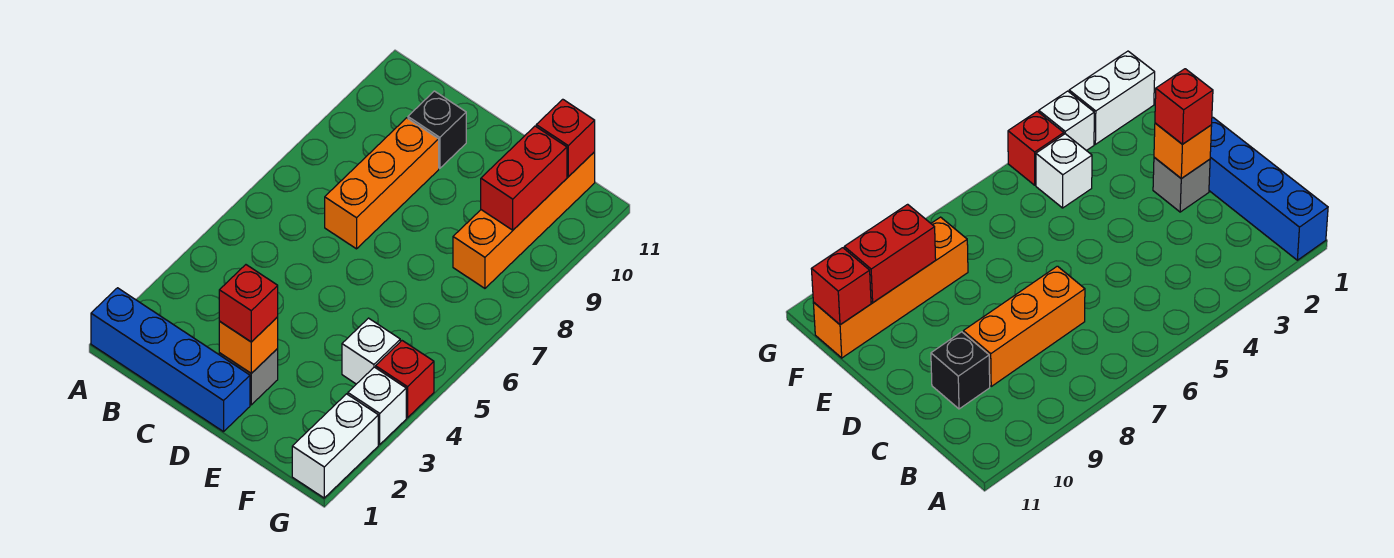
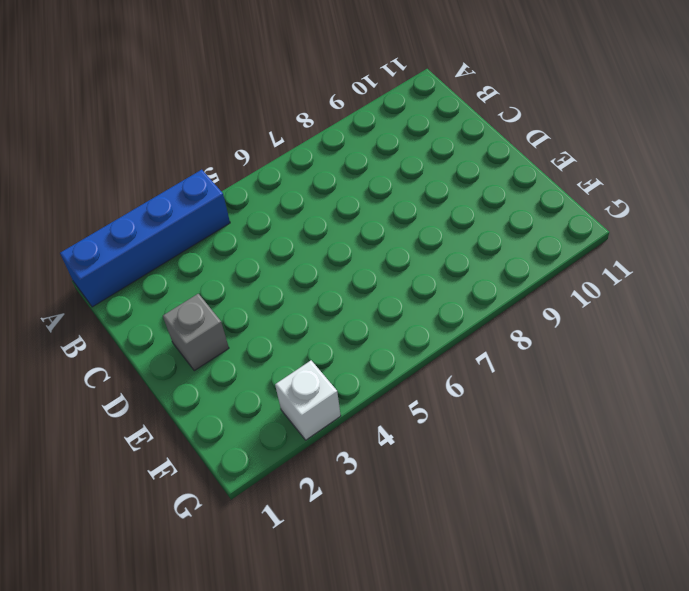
blue 1x4 brick [60,170,230,307] -> blue 1x4 brick turned to [91,288,250,432]
none -> orange 1x3 brick [325,118,439,249]
none -> black 1x1 brick [408,91,466,169]
none -> white 1x1 brick [342,318,400,384]

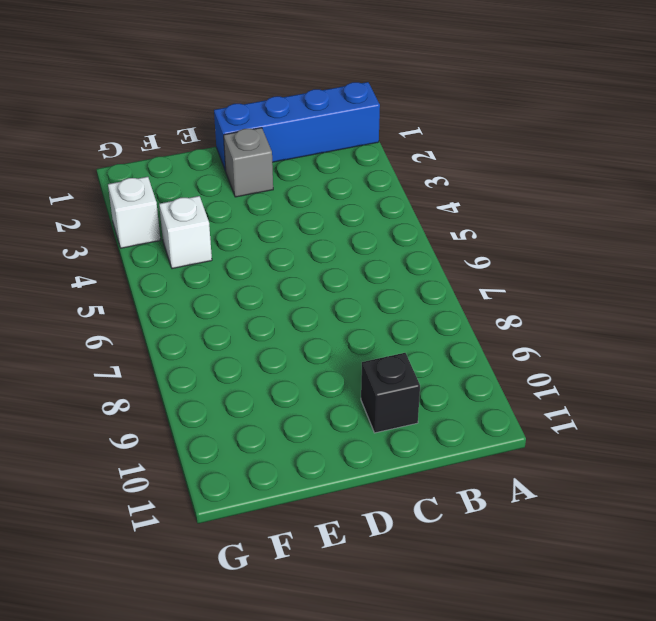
none -> orange 1x3 brick [325,118,439,249]
none -> orange 1x4 brick [453,152,595,288]
none -> white 1x2 brick [292,394,378,498]

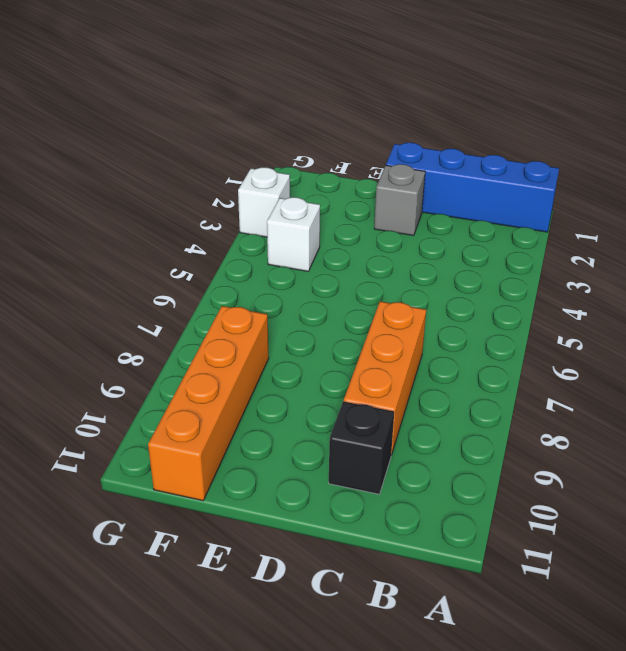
none -> white 1x2 brick [292,394,378,498]
none -> red 1x1 brick [376,341,434,418]
none -> orange 1x1 brick [219,317,278,373]

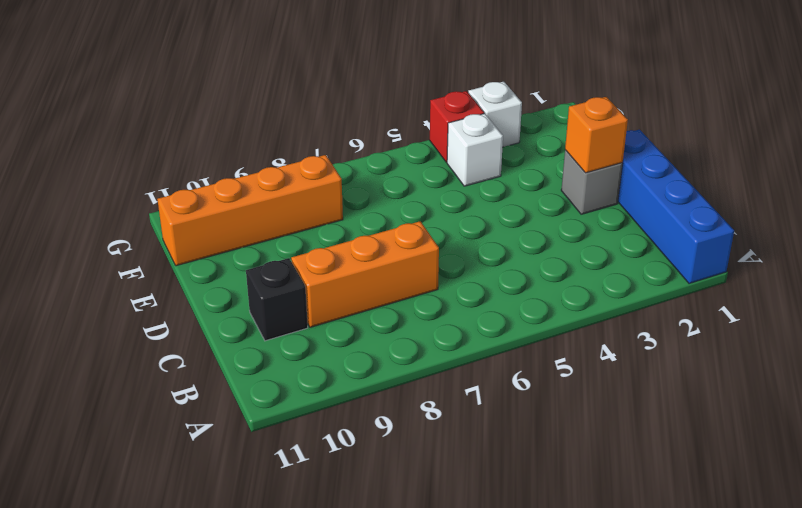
none -> white 1x2 brick [292,394,378,498]
none -> red 1x2 brick [481,126,567,230]
none -> red 1x1 brick [536,99,595,177]

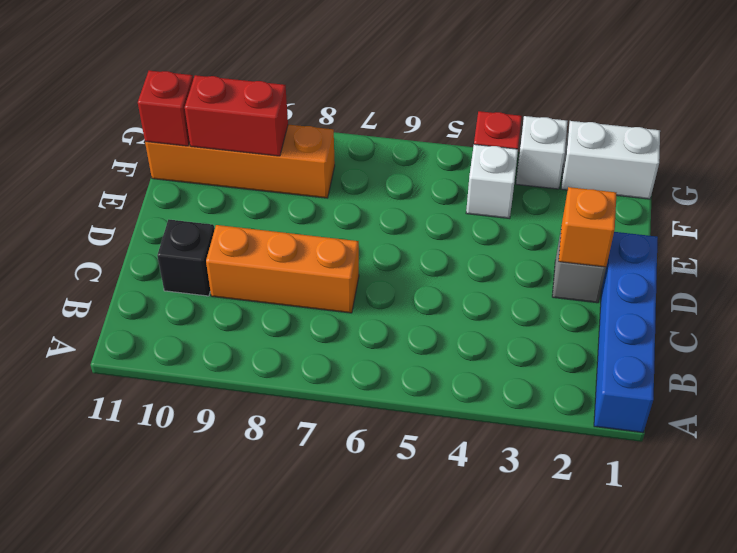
none -> red 1x1 brick [219,265,278,342]

